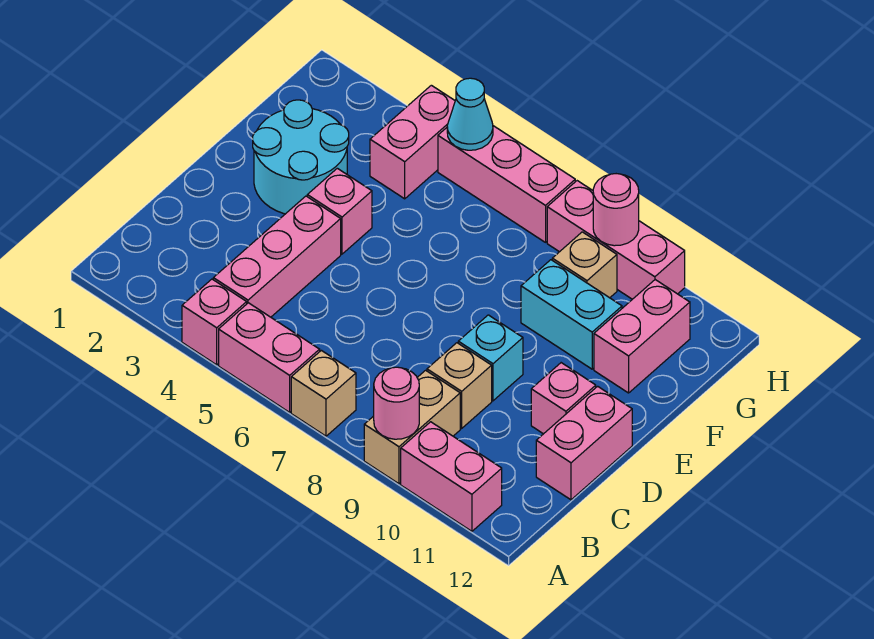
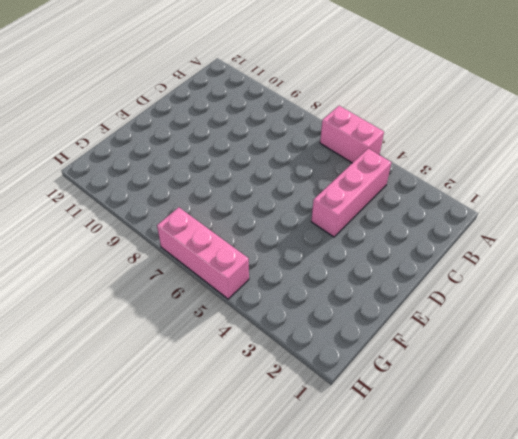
none -> pink 1x1 brick [182,279,247,365]
none -> tan 1x1 brick [291,350,356,436]
none -> tan 1x2 brick [364,370,460,484]

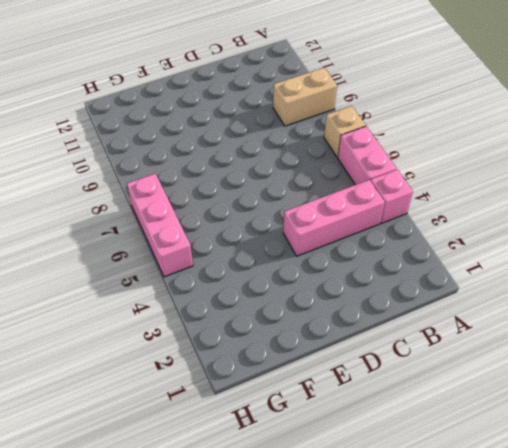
none -> pink 1x2 brick [401,422,502,531]
none -> tan 1x1 brick [427,343,492,428]
none -> pink 1x2 brick [536,386,632,500]

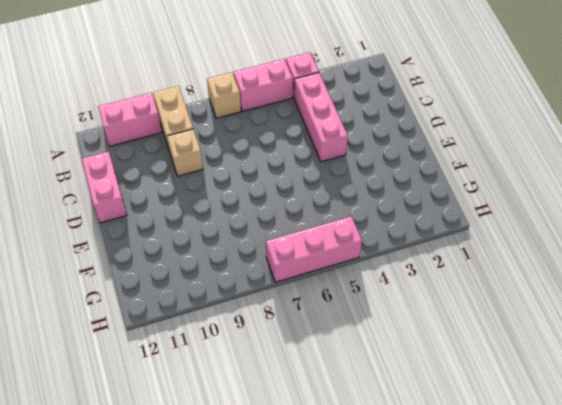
none -> cyan 1x1 brick [458,315,523,401]
none -> pink 1x1 brick [531,363,596,434]
none -> cyan 2x2 round brick [253,100,349,214]

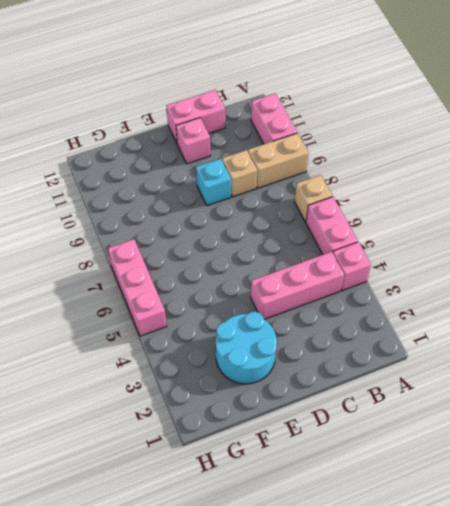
none -> pink 1x1 brick [307,168,372,254]
none -> cyan 1x2 brick [521,260,622,369]
none -> pink 1x2 brick [594,280,690,393]

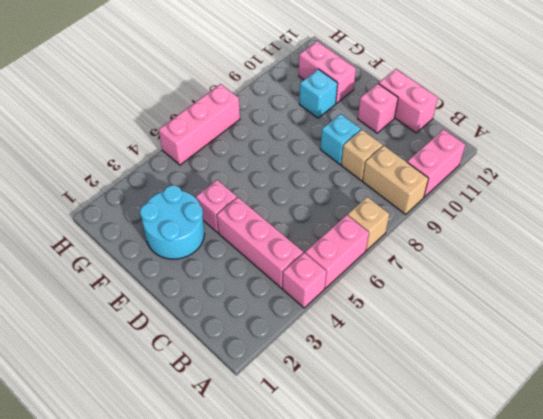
cyan 1x1 brick [299,69,338,118] -> cyan 1x2 brick [521,260,622,369]
none -> pink 1x2 brick [370,85,455,199]
none -> tan 1x1 brick [552,232,617,298]
none -> pink 1x3 brick [547,181,685,299]

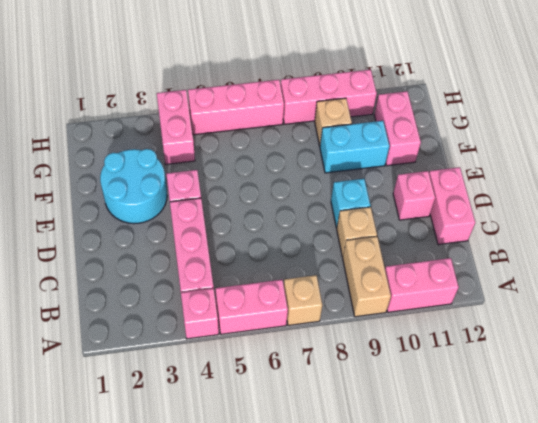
none -> pink 1x1 round brick [374,367,419,439]
none -> cyan 1x1 cone [447,78,493,150]
none -> pink 1x1 round brick [593,174,639,246]

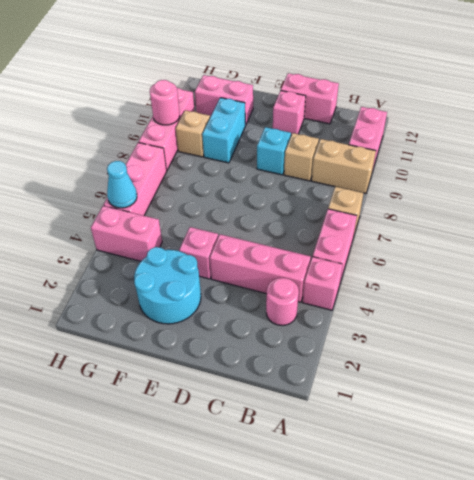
pink 1x1 round brick [266,278,299,326] -> pink 1x1 round brick moved to [374,367,419,439]

